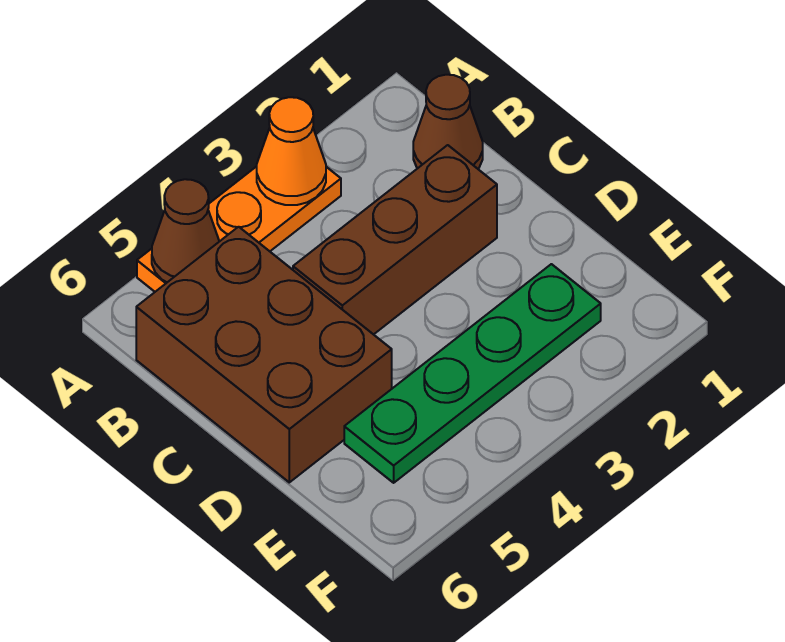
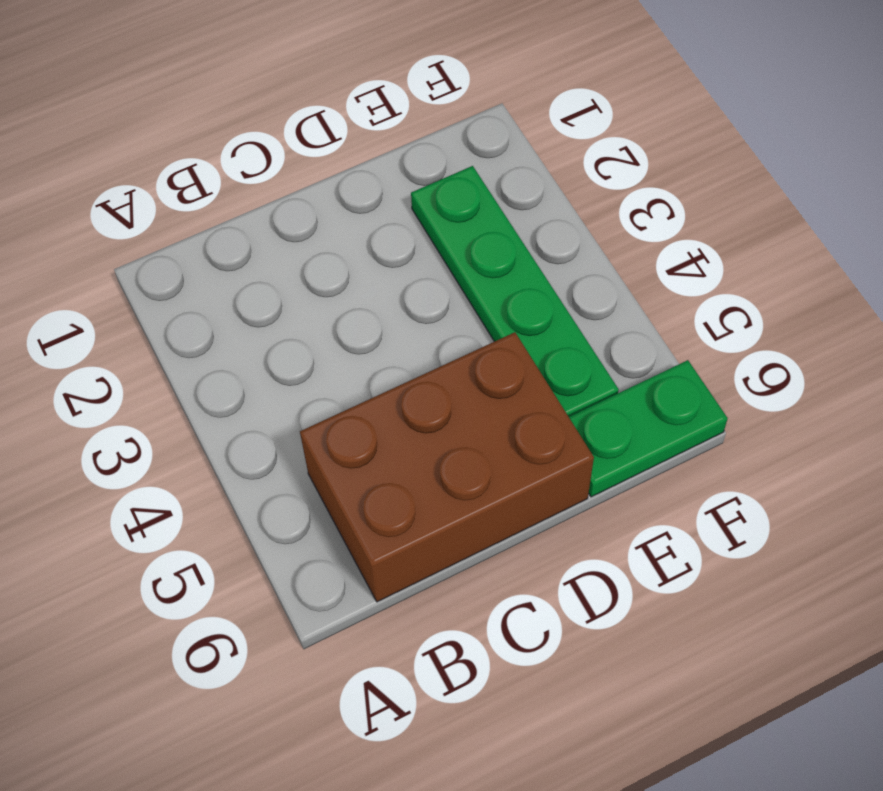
green 1x2 plate [569,360,728,497] -> none
none -> orange 1x3 plate [137,166,341,292]
none -> brown 1x1 cone [413,75,483,169]

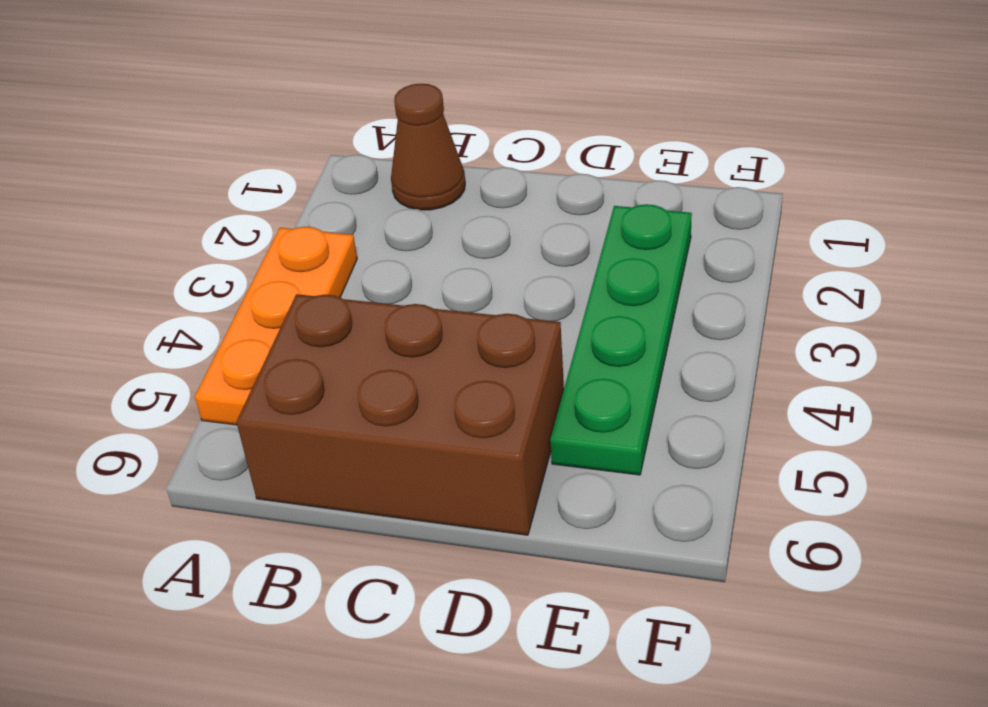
none -> brown 1x3 brick [293,145,497,335]
none -> orange 1x1 cone [257,97,326,205]

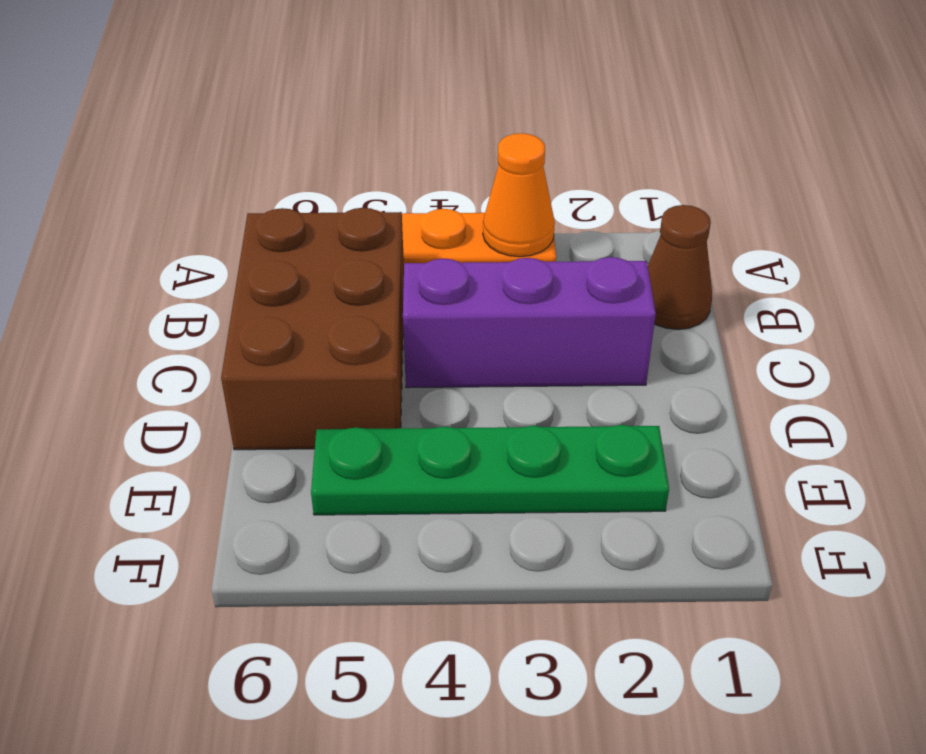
purple 1x3 brick [403,257,656,388] -> brown 1x3 brick [293,145,497,335]
none -> brown 1x1 cone [152,179,219,282]

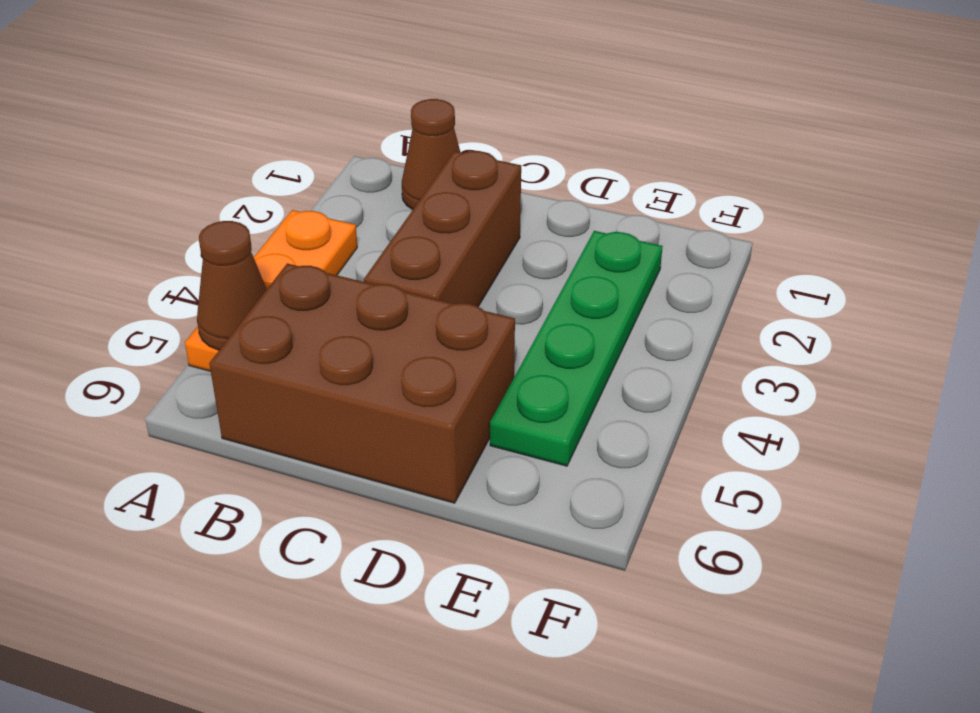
none -> orange 1x1 cone [257,97,326,205]

